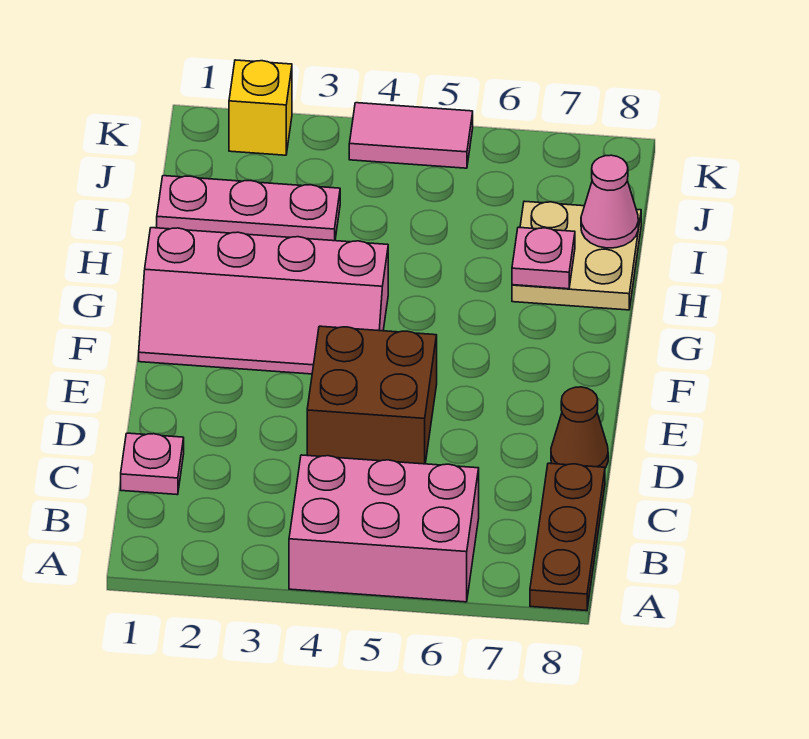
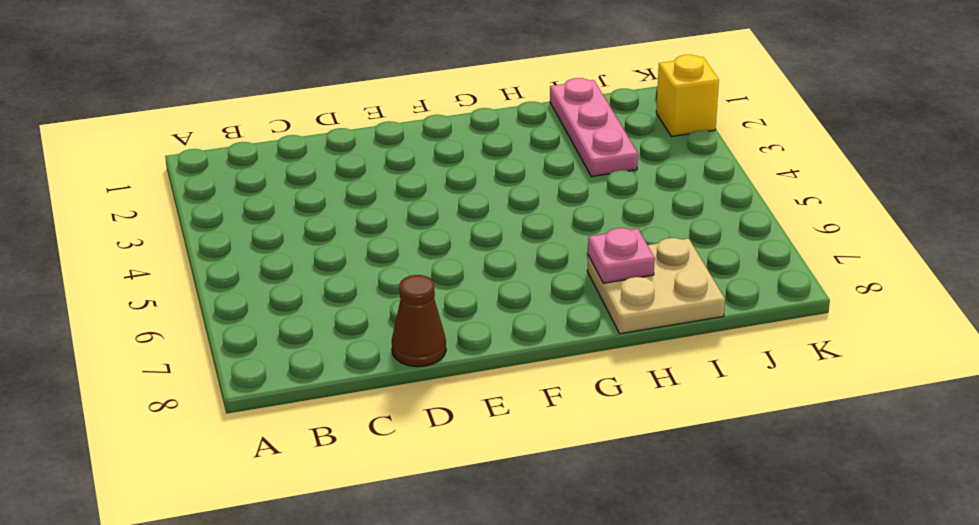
none -> pink 2x3 brick [289,455,479,602]
none -> brown 1x3 plate [530,463,605,611]
none -> pink 1x1 plate [121,433,184,495]

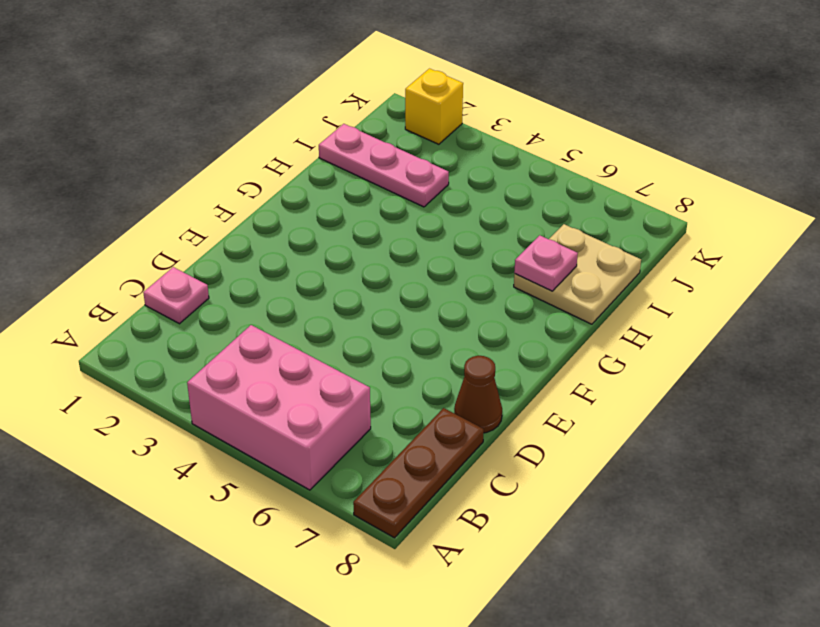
none -> brown 2x2 brick [307,326,437,464]
none -> pink 2x4 slope [139,228,388,374]
none -> pink 1x2 tile [349,103,473,168]

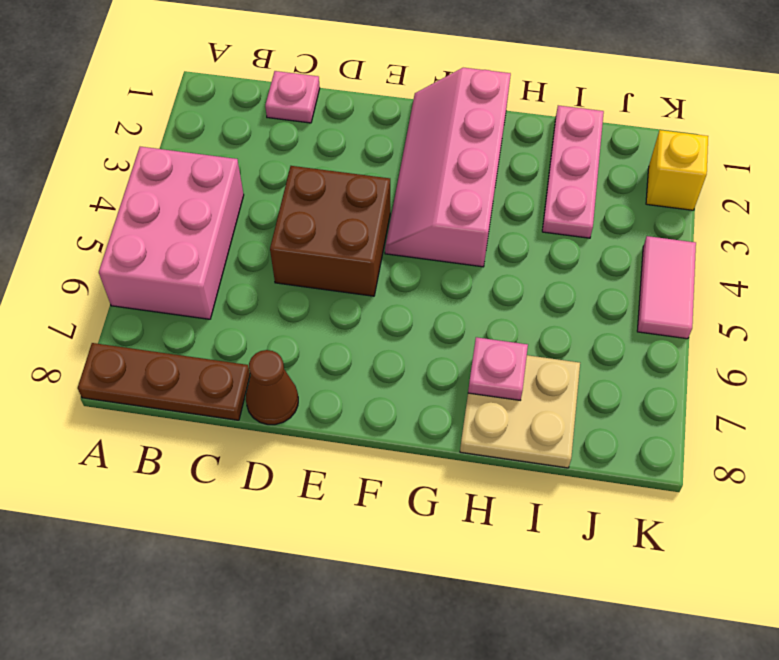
none -> pink 1x1 cone [581,155,638,248]

